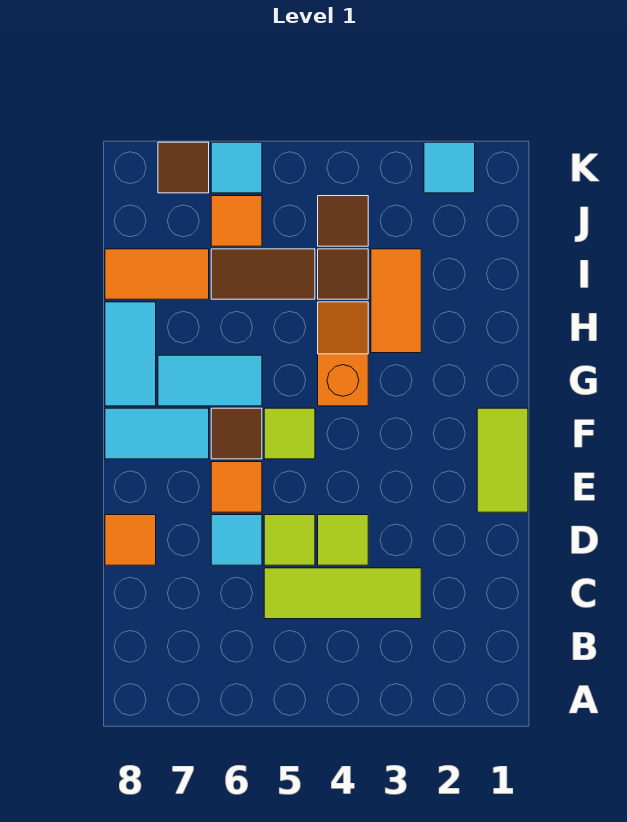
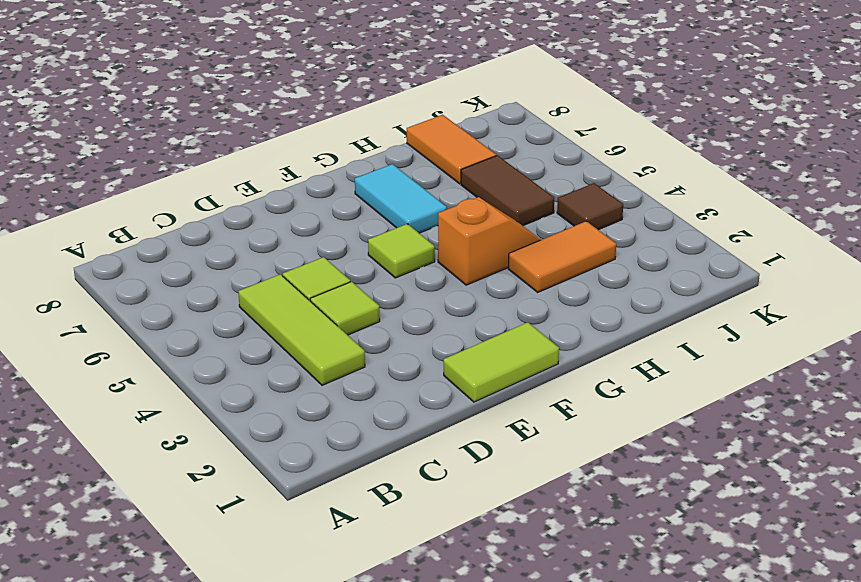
none -> cyan 1x1 tile [211,515,262,565]
none -> orange 1x1 tile [105,515,156,565]
none -> orange 1x1 tile [211,462,262,512]

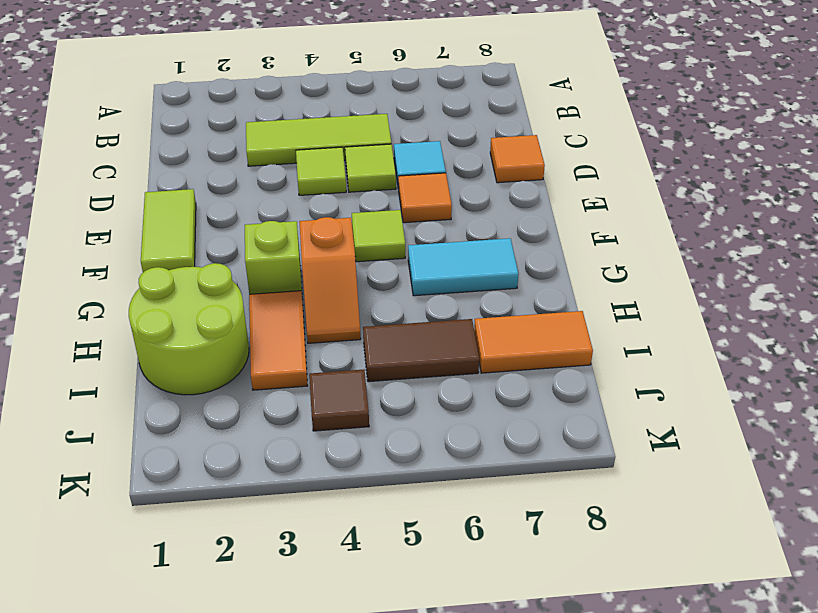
lime 1x1 brick [245,221,303,300] -> none
lime 2x2 round brick [129,263,249,395] -> none
none -> brown 1x1 tile [211,408,262,459]
none -> cyan 1x2 tile [105,408,209,459]
none -> cyan 1x2 tile [105,302,156,406]

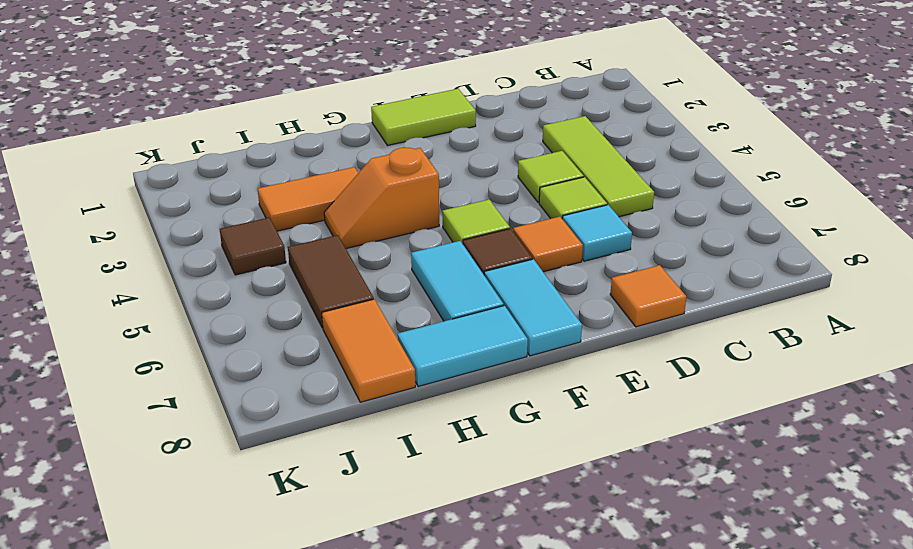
none -> brown 1x1 tile [318,249,368,299]
none -> orange 1x1 tile [211,196,262,246]
none -> cyan 1x1 tile [424,142,475,193]

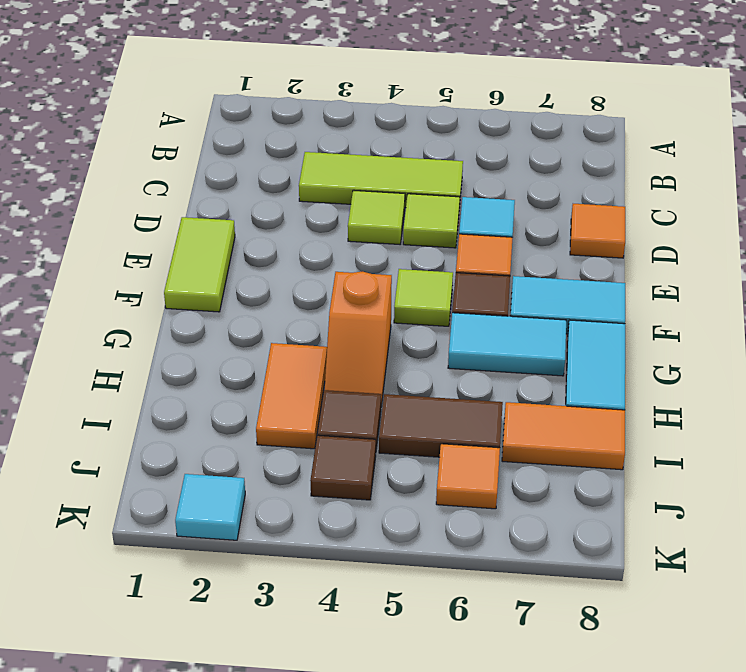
none -> cyan 1x1 tile [211,142,262,193]
none -> brown 1x1 tile [158,142,209,193]

